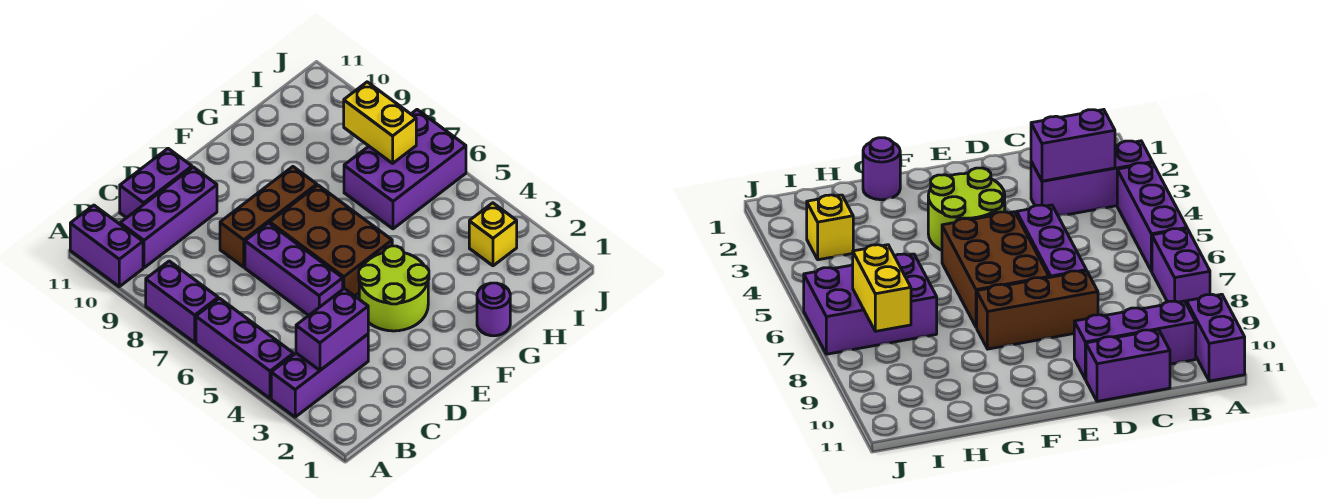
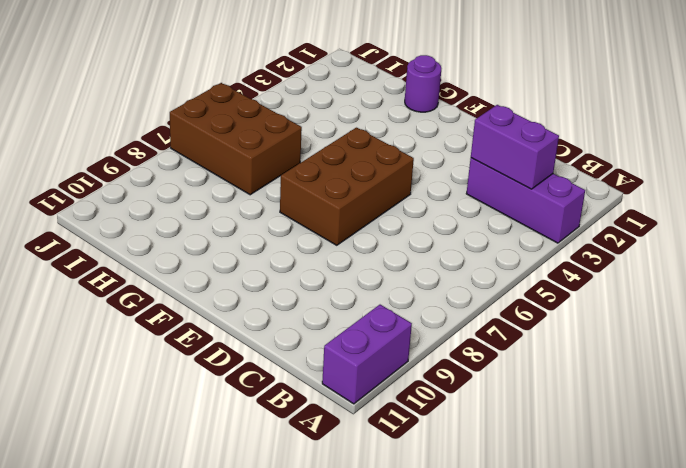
brown 2x3 brick [170,83,302,195] -> purple 2x3 brick [344,110,466,229]
none -> purple 1x3 brick [196,298,294,398]
none -> purple 1x2 brick [146,261,218,342]
none -> purple 1x3 brick [120,167,217,268]

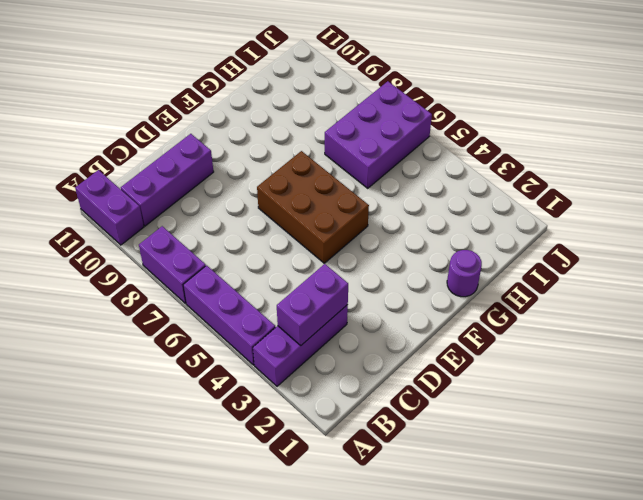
none -> purple 1x2 brick [120,149,192,218]
none -> purple 1x3 brick [245,223,343,315]
none -> brown 1x3 brick [220,167,317,267]

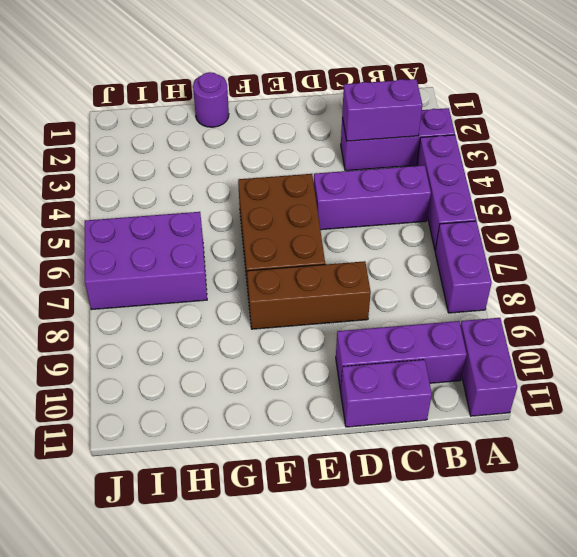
purple 1x3 brick [314,165,431,230] -> purple 1x3 brick turned to [245,223,343,315]
none -> lime 2x2 round brick [359,246,429,331]
none -> yellow 1x1 brick [469,203,517,266]
none -> yellow 1x2 brick [344,82,416,163]

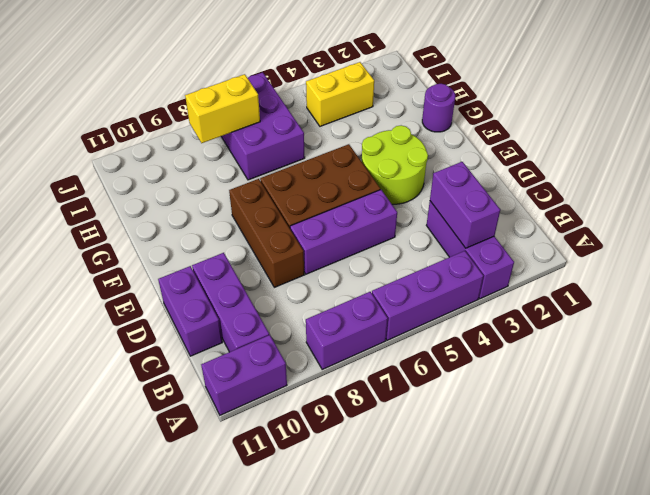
yellow 1x2 brick [306,62,374,126] -> yellow 1x1 brick [469,203,517,266]

